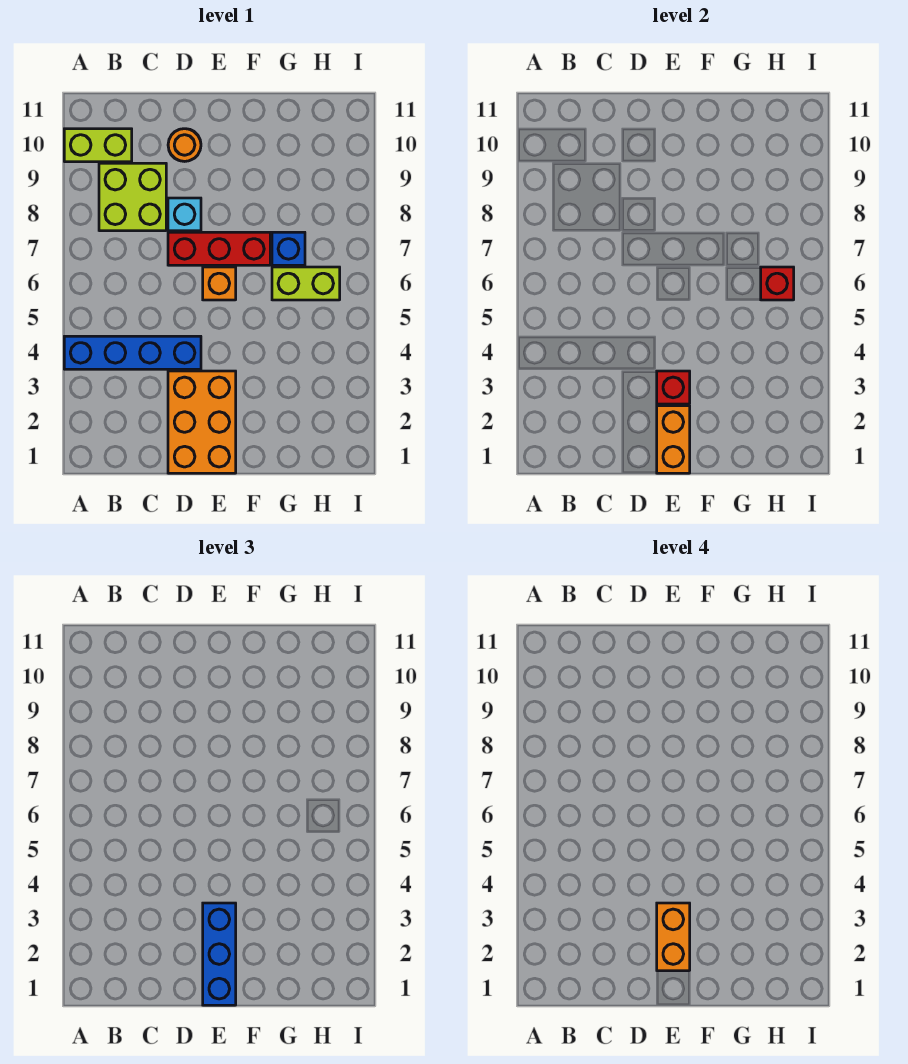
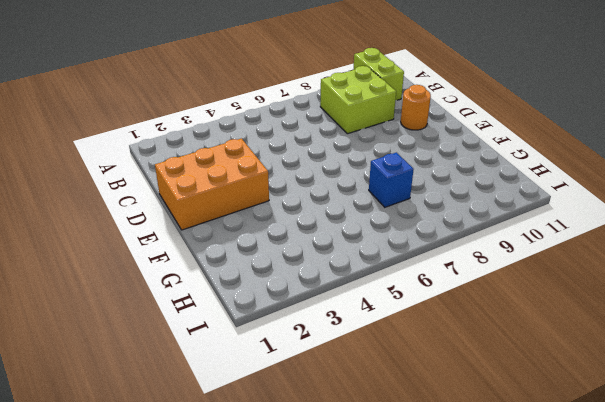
none -> blue 1x4 brick [64,336,201,369]
none -> red 1x3 brick [168,232,270,265]
none -> cyan 1x1 brick [168,198,201,231]

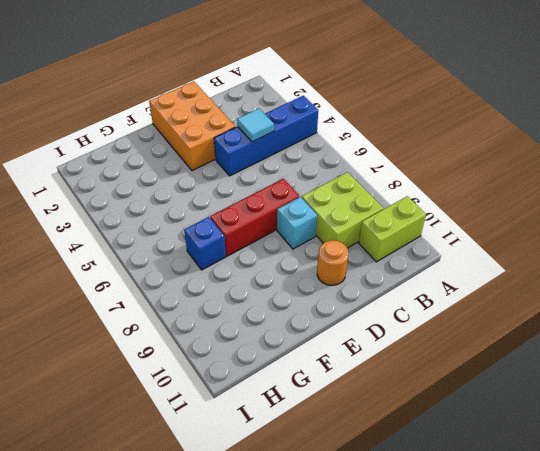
cyan 1x1 tile [237,109,274,142] -> none
none -> orange 1x1 brick [203,267,236,300]
none -> lime 1x2 brick [272,267,340,300]
none -> orange 1x2 brick [657,406,690,473]

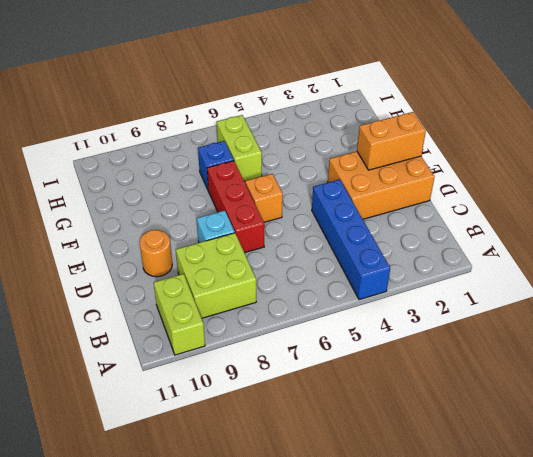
none -> red 1x1 brick [657,371,690,404]
none -> red 1x1 brick [761,267,794,300]
none -> blue 1x3 brick [203,903,236,1005]

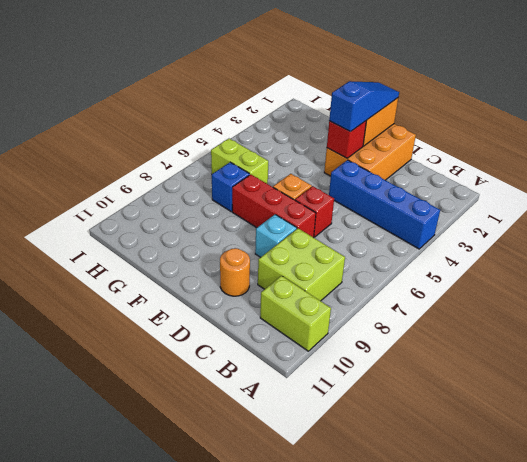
red 1x1 brick [295,186,334,237] -> red 1x1 brick moved to [761,267,794,300]
blue 1x3 slope [329,81,399,132] -> blue 1x3 brick [203,903,236,1005]
none -> orange 1x2 brick [657,903,690,971]

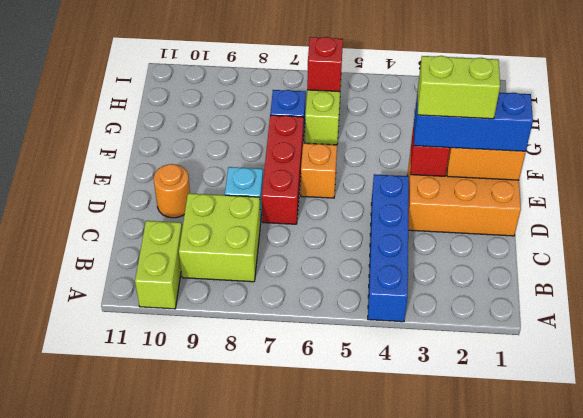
lime 1x2 brick [418,56,500,119] -> orange 1x2 brick [657,903,690,971]

